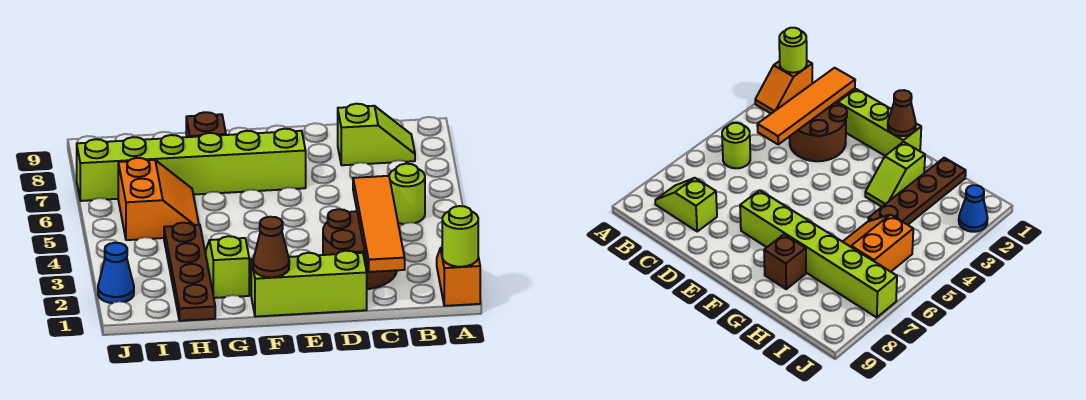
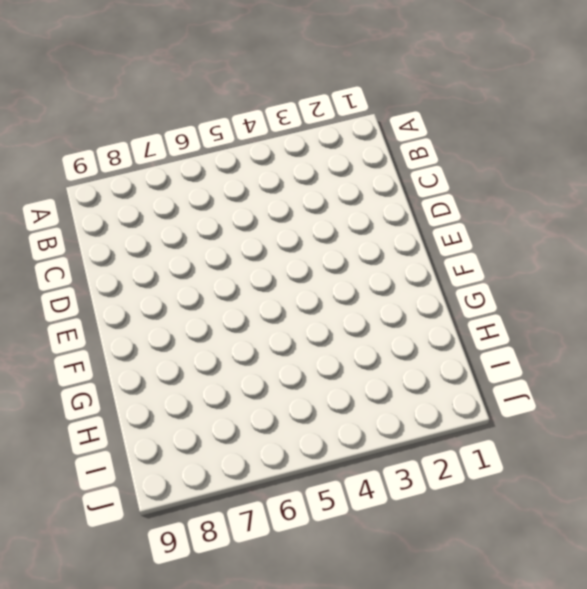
none -> orange 1x2 slope [437,248,480,306]
none -> lime 1x1 round brick [389,164,425,224]
none -> lime 1x2 slope [338,104,415,165]

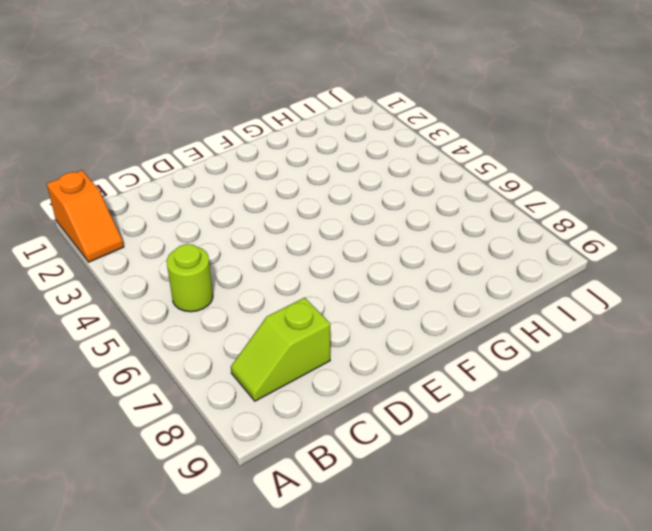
none -> brown 2x2 round brick [323,209,397,289]
none -> lime 1x3 brick [251,251,367,317]
none -> lime 1x6 brick [77,129,306,201]

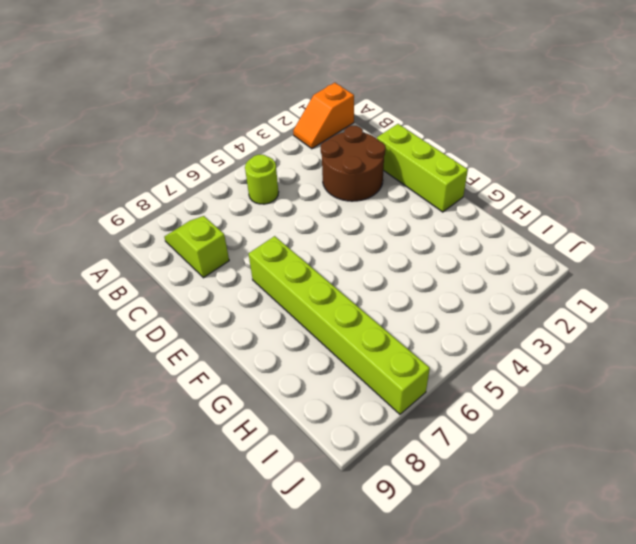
none -> lime 1x2 slope [206,236,249,298]
none -> brown 1x1 brick [186,112,226,137]
none -> brown 1x4 plate [164,223,215,321]

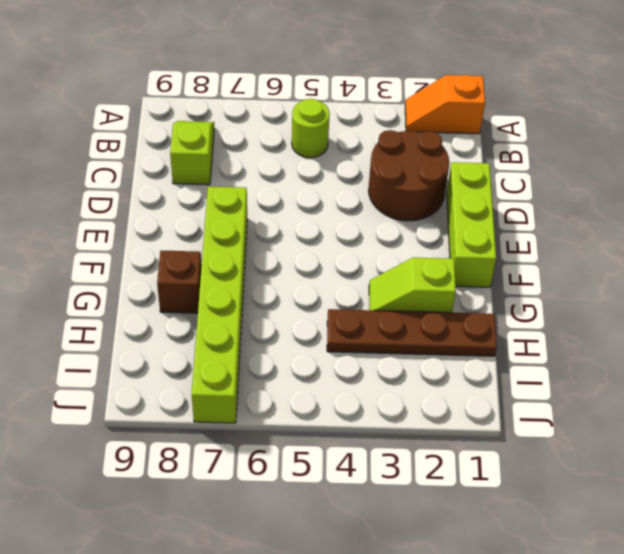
none -> orange 2x2 slope [118,158,199,240]
none -> blue 1x1 cone [98,243,134,303]
none -> lime 1x1 round brick [442,206,478,267]

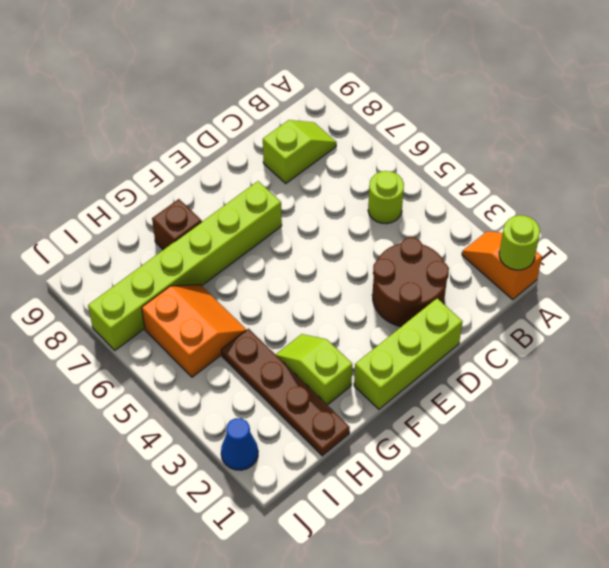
none -> orange 1x4 tile [353,176,405,272]
none -> brown 1x1 cone [253,217,289,277]

